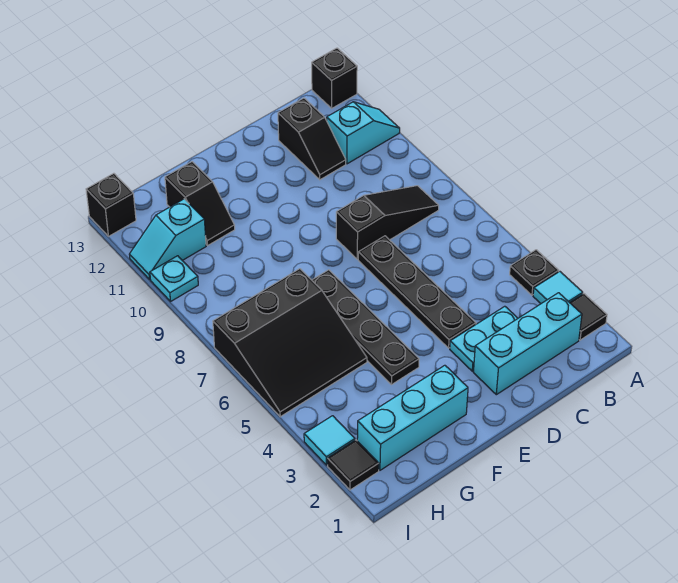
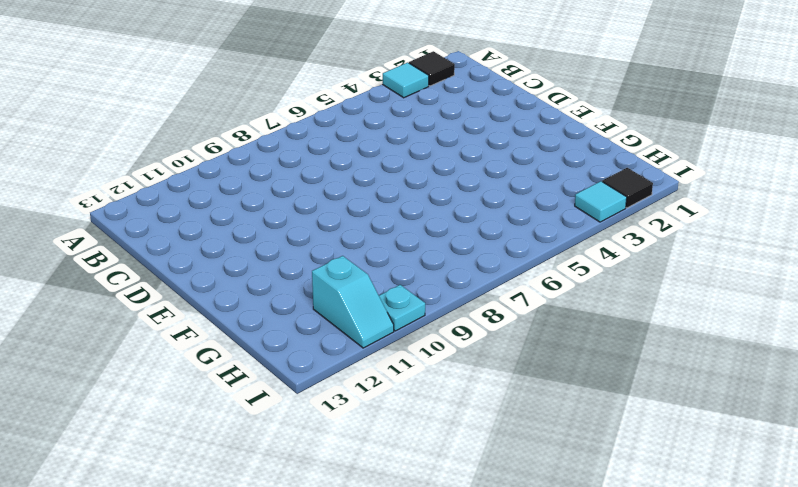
none -> black 1x1 plate [510,250,559,295]
none -> cyan 1x2 slope [327,102,400,164]
none -> black 1x1 brick [312,48,357,108]

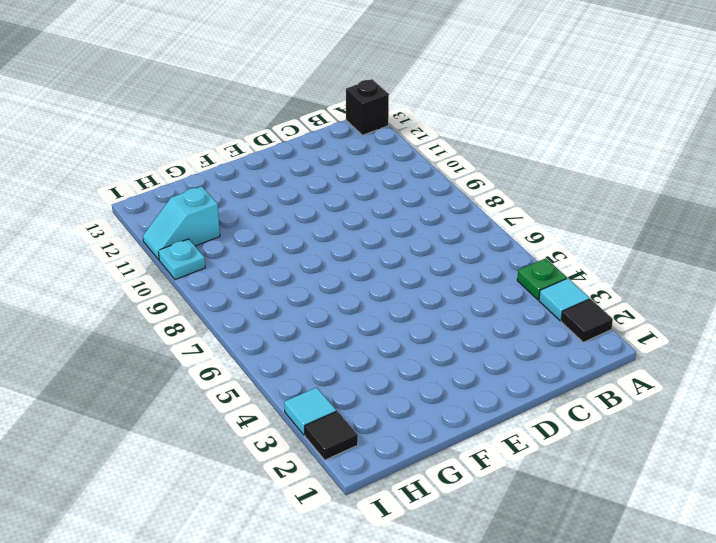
green 1x1 plate [517,258,567,300] -> black 1x1 plate [510,250,559,295]
none -> cyan 1x2 slope [327,102,400,164]
none -> cyan 1x3 brick [473,293,582,395]
none -> black 1x3 slope [336,186,439,259]

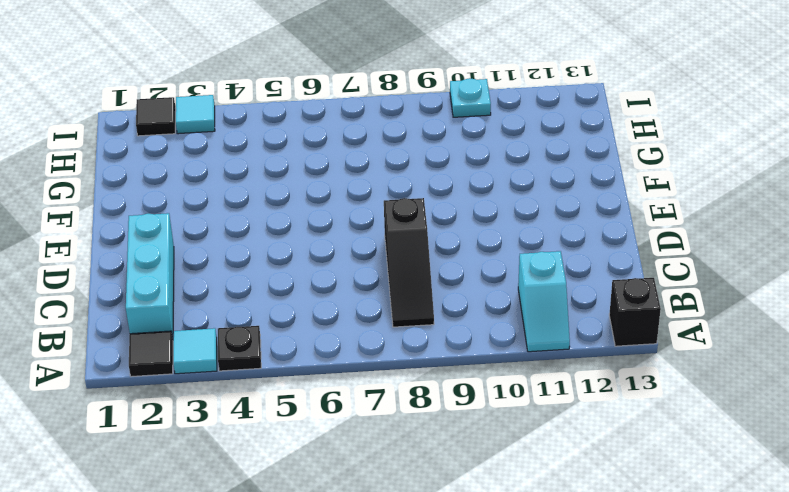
none -> cyan 1x2 plate [450,306,518,371]
none -> black 1x2 slope [278,98,346,180]
none -> black 1x4 plate [358,236,476,348]

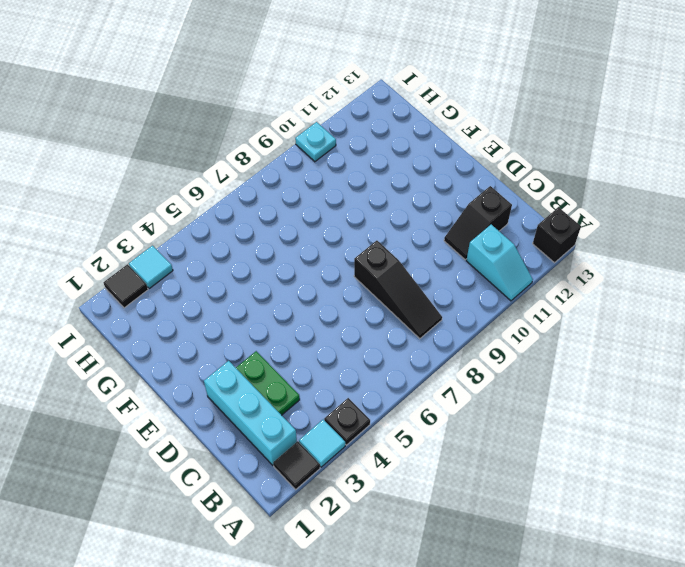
green 1x2 plate [236,351,300,415] -> cyan 1x2 plate [450,306,518,371]
none -> black 1x4 plate [358,236,476,348]
none -> cyan 1x3 brick [357,365,468,470]
none -> black 1x4 plate [312,270,419,385]

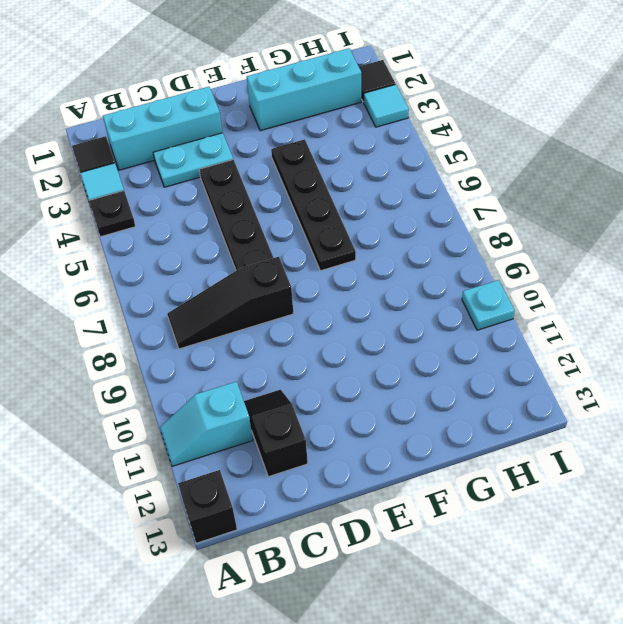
none -> black 3x3 slope [213,269,367,417]
none -> black 1x2 slope [165,162,235,245]
none -> cyan 1x2 slope [129,199,206,279]

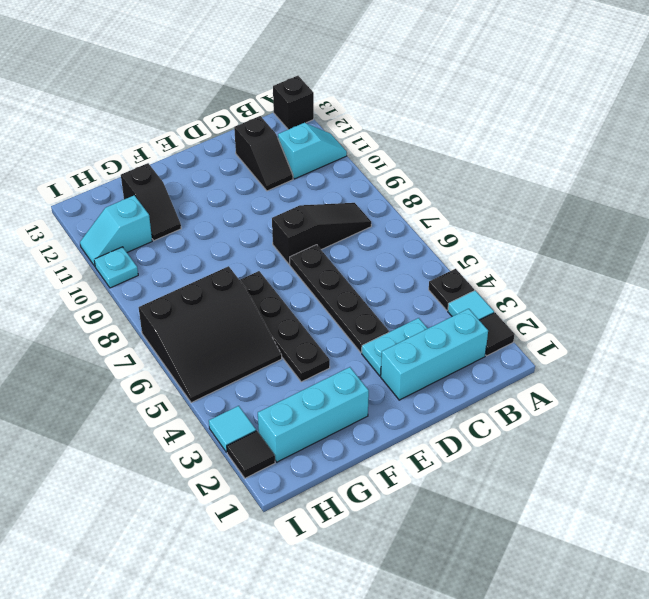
none -> black 1x1 brick [86,173,136,236]

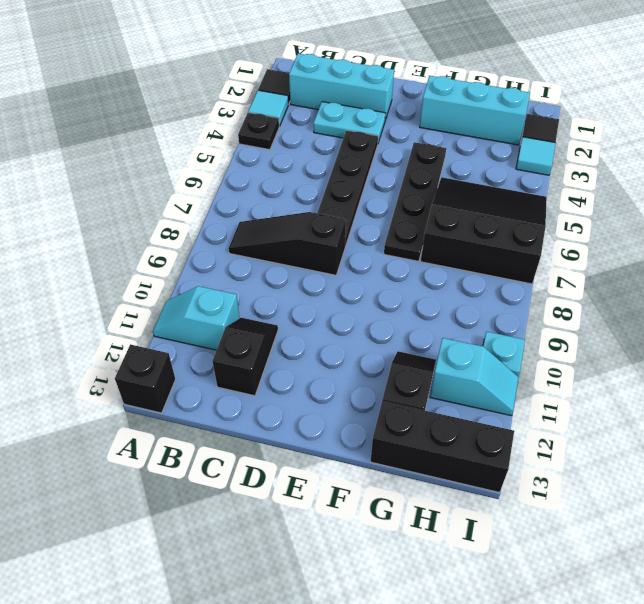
black 1x3 brick [371,401,514,492] -> black 1x1 brick [86,173,136,236]

